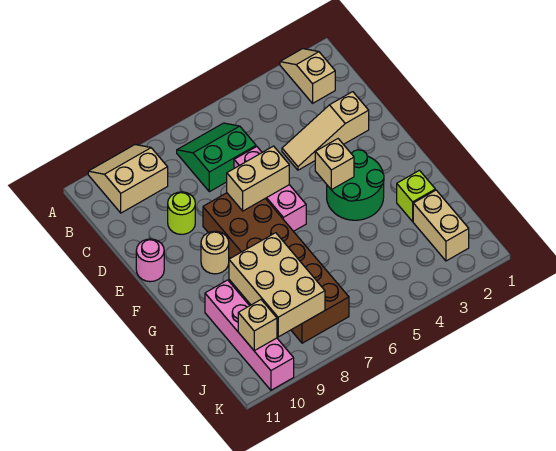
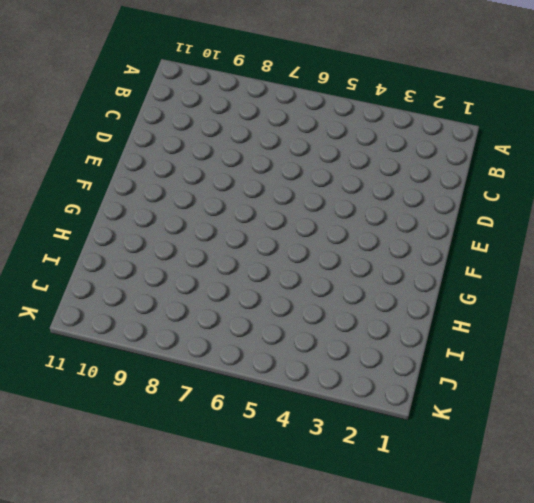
none -> tan 1x2 slope [280,49,335,103]
none -> tan 2x2 slope [88,145,168,213]
none -> green 2x2 slope [177,123,256,192]

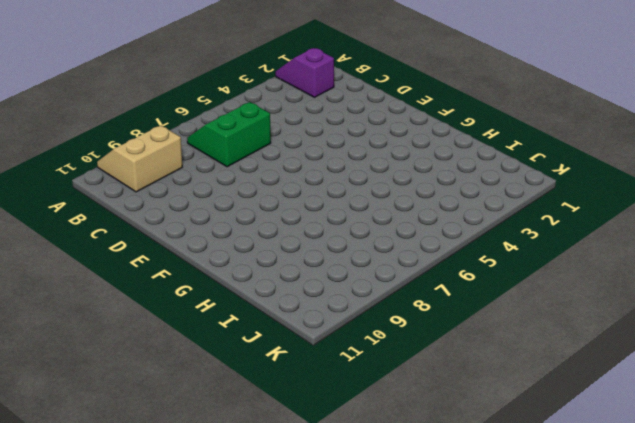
purple 1x2 slope [275,48,334,97] -> tan 1x2 slope [280,49,335,103]
none -> tan 1x3 slope [282,92,369,170]
none -> pink 1x3 brick [234,147,306,231]
none -> lime 1x1 round brick [168,192,195,234]

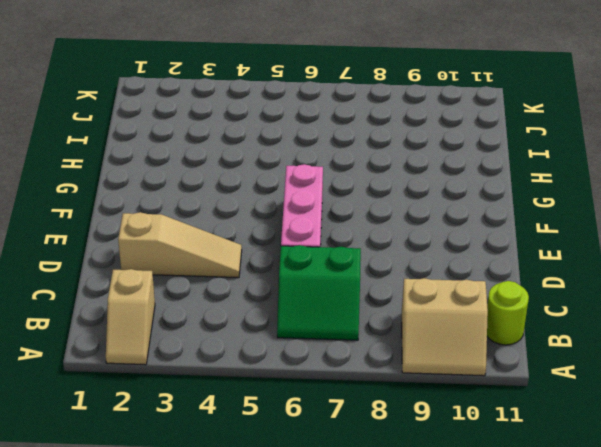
lime 1x1 round brick [487,281,529,345] -> lime 1x1 round brick moved to [168,192,195,234]
none -> brown 2x6 brick [203,193,349,343]
none -> pink 1x1 round brick [136,239,164,282]
none -> green 2x2 round brick [327,150,384,220]

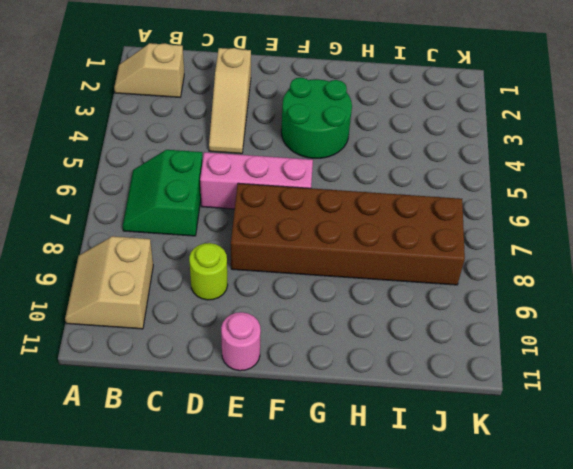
none -> tan 1x1 round brick [201,231,229,274]
none -> lime 1x1 brick [397,170,435,221]
none -> pink 1x4 brick [205,280,294,390]

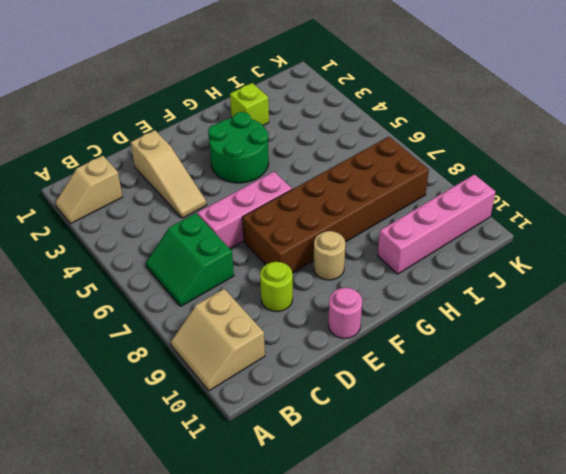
none -> tan 1x2 brick [413,190,469,261]
none -> tan 1x2 brick [227,146,289,211]
none -> tan 1x1 brick [315,139,354,190]

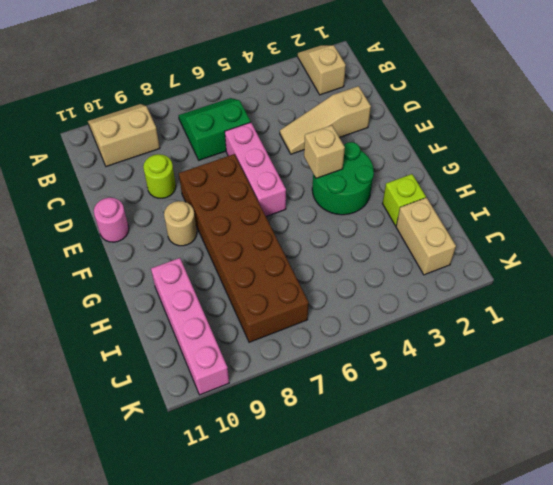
none -> tan 1x2 brick [227,146,289,211]
none -> tan 2x3 brick [229,233,325,337]
none -> tan 1x1 brick [238,300,277,351]

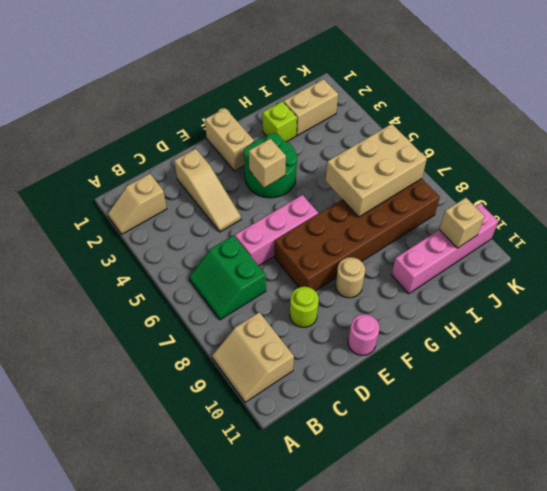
tan 1x2 brick [205,108,254,171] -> tan 1x2 brick moved to [227,146,289,211]
tan 2x3 brick [326,124,427,217] -> tan 2x3 brick moved to [229,233,325,337]

